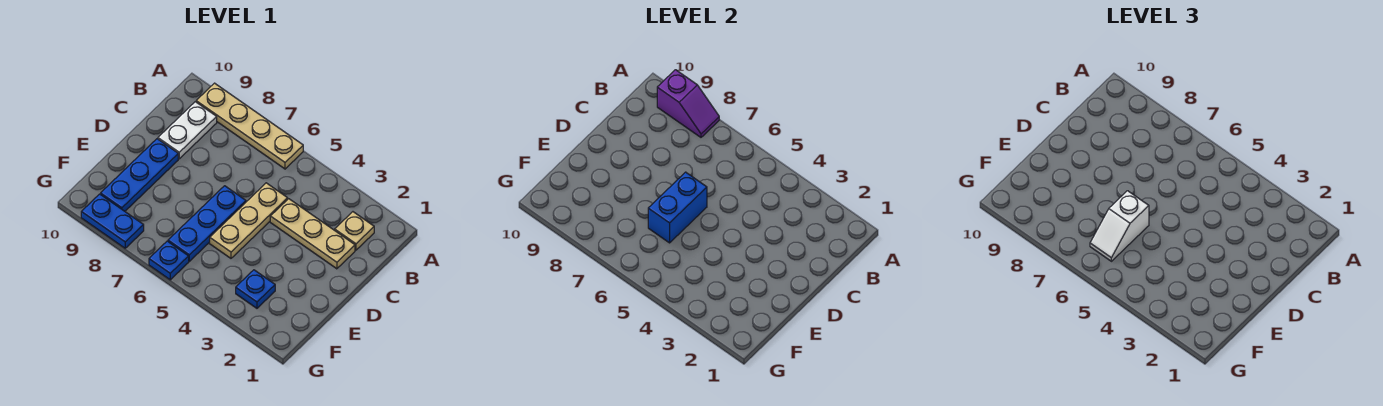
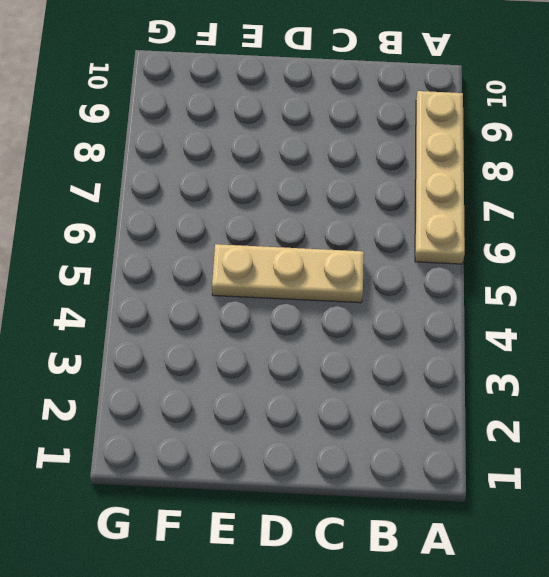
none -> tan 1x1 plate [335,212,374,250]
none -> white 1x2 plate [158,102,217,159]
none -> tan 1x3 plate [270,199,355,269]

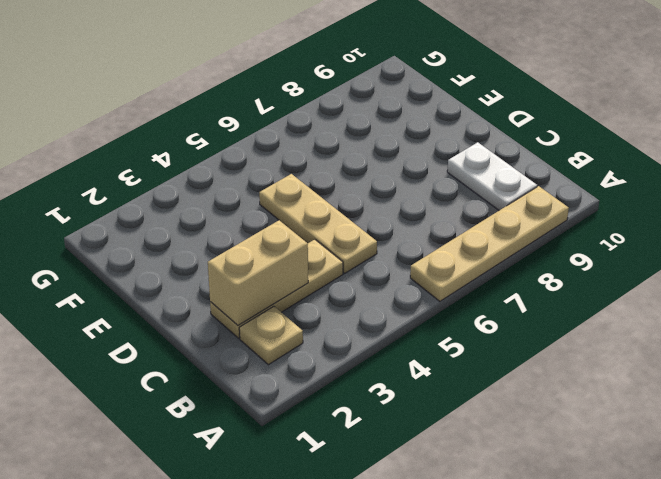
tan 1x2 brick [208,220,308,325] -> none
none -> blue 1x3 plate [168,186,246,261]
none -> blue 1x3 plate [101,139,178,211]
none -> blue 1x1 plate [236,270,275,308]

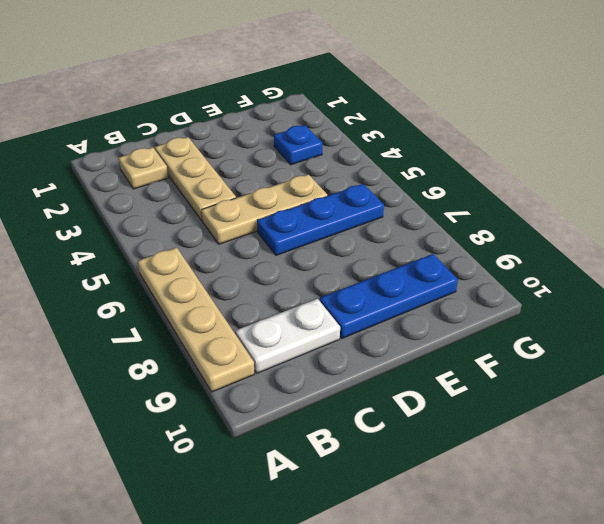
none -> blue 1x1 plate [149,241,189,280]
none -> blue 1x2 plate [81,194,144,248]
none -> purple 1x2 slope [657,70,719,137]

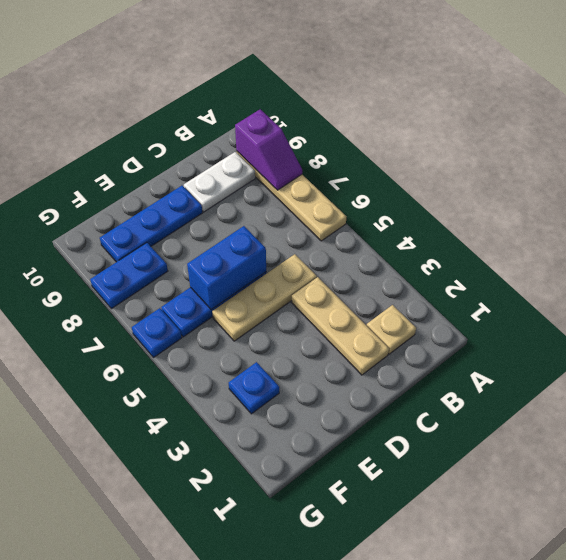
blue 1x2 plate [90,243,168,309] -> blue 1x2 plate turned to [81,194,144,248]
none -> white 1x2 slope [1090,191,1149,261]

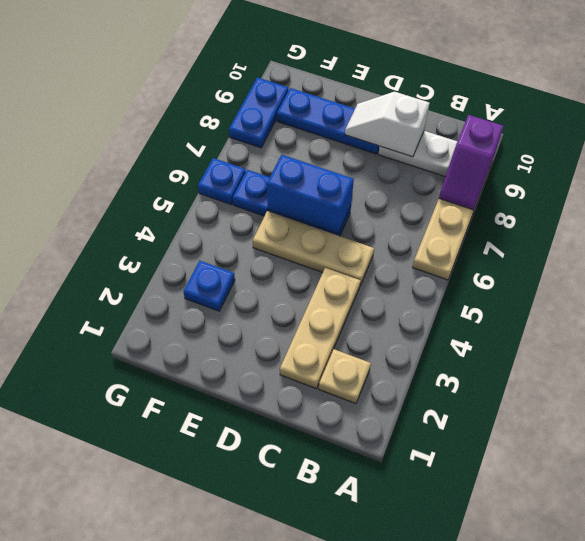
white 1x2 slope [345,92,430,157] -> white 1x2 slope moved to [1090,191,1149,261]

